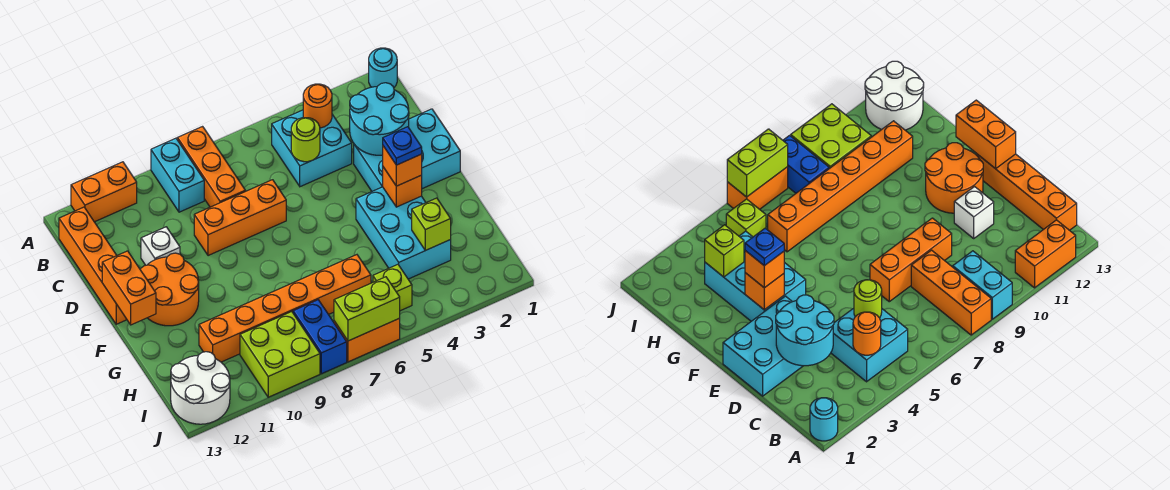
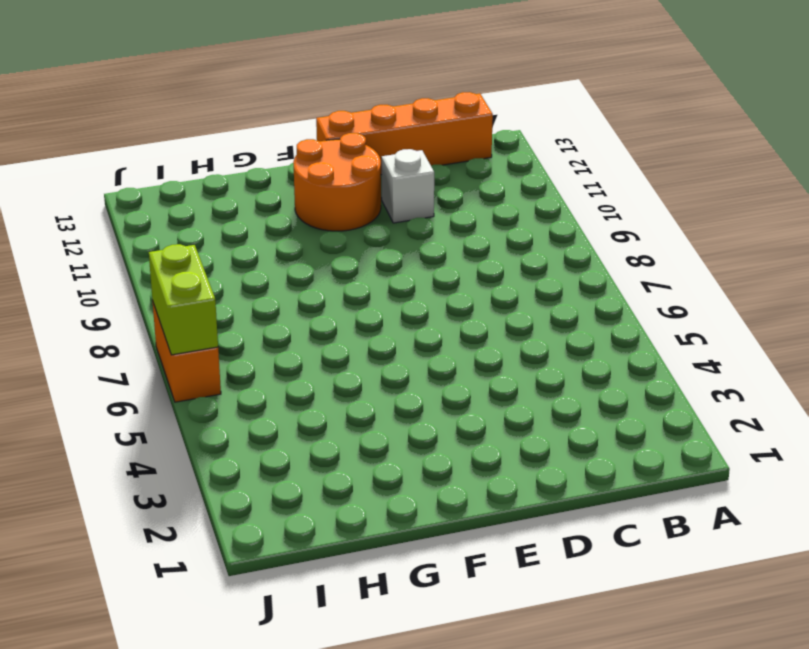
none -> cyan 1x1 round brick [369,48,397,87]
none -> orange 1x3 brick [177,127,245,207]
none -> cyan 1x2 brick [151,138,204,212]

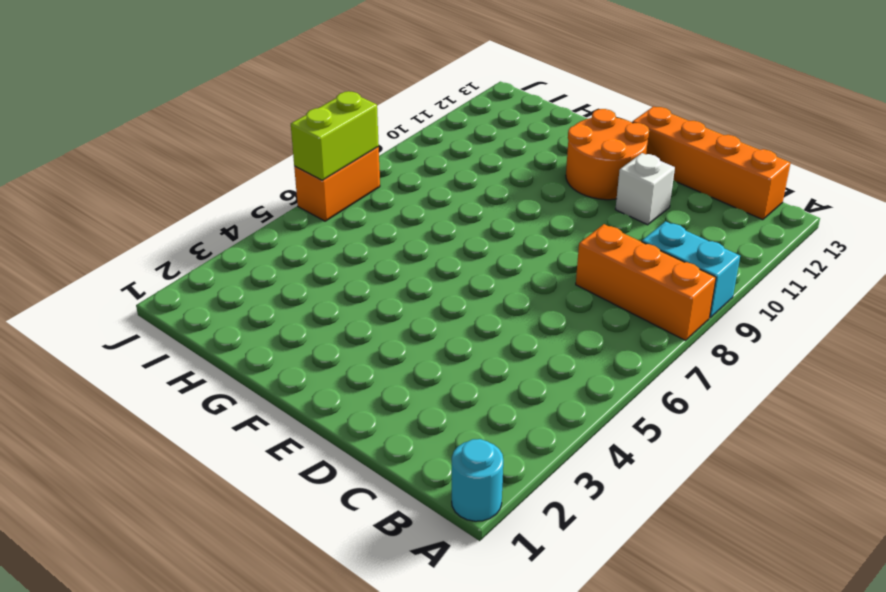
none -> orange 1x2 brick [71,162,137,222]
none -> cyan 2x2 brick [272,110,352,187]
none -> cyan 2x3 brick [354,109,460,191]

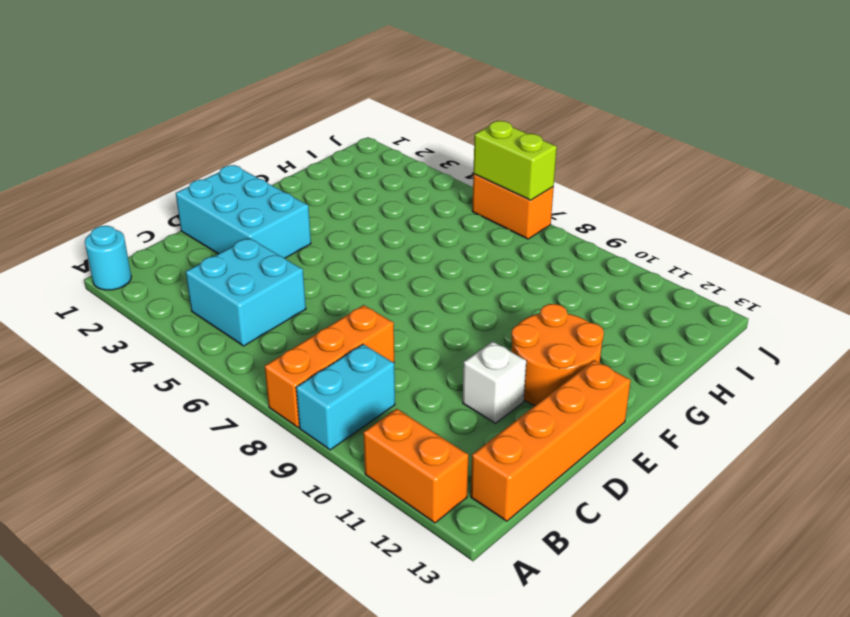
none -> orange 1x3 brick [194,180,286,256]
none -> cyan 2x3 brick [356,187,451,279]
none -> orange 1x6 brick [199,255,371,362]

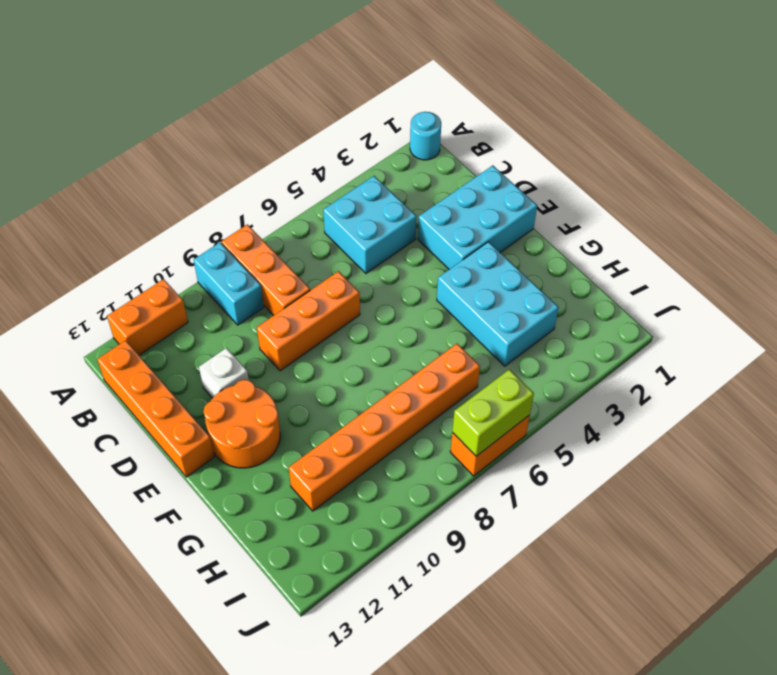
none -> lime 1x1 brick [373,264,412,311]
none -> blue 1x2 brick [293,300,347,374]
none -> lime 2x2 brick [240,312,320,397]

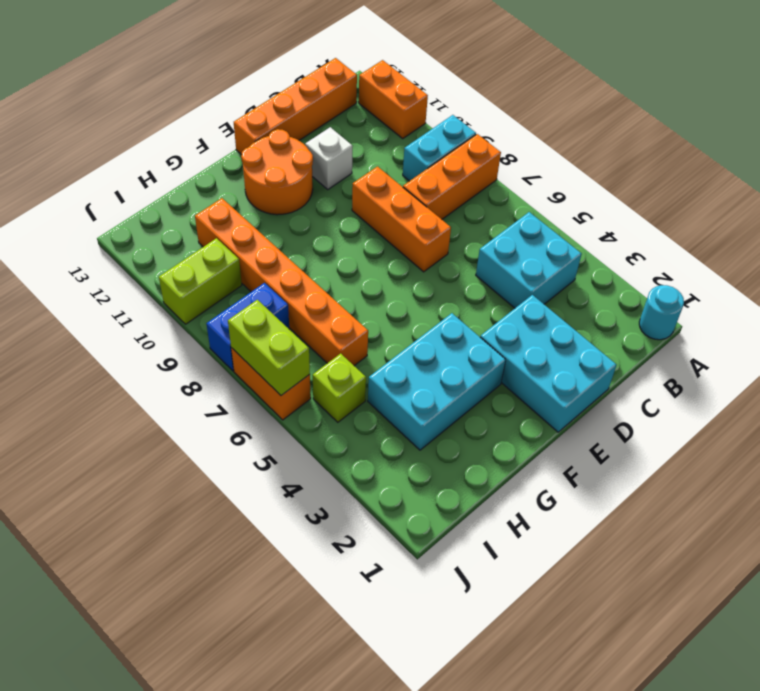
lime 1x2 brick [159,238,242,324] -> lime 2x2 brick [240,312,320,397]
none -> white 2x2 round brick [171,352,230,424]
none -> orange 1x1 round brick [303,84,332,128]
none -> cyan 2x2 round brick [350,83,409,155]

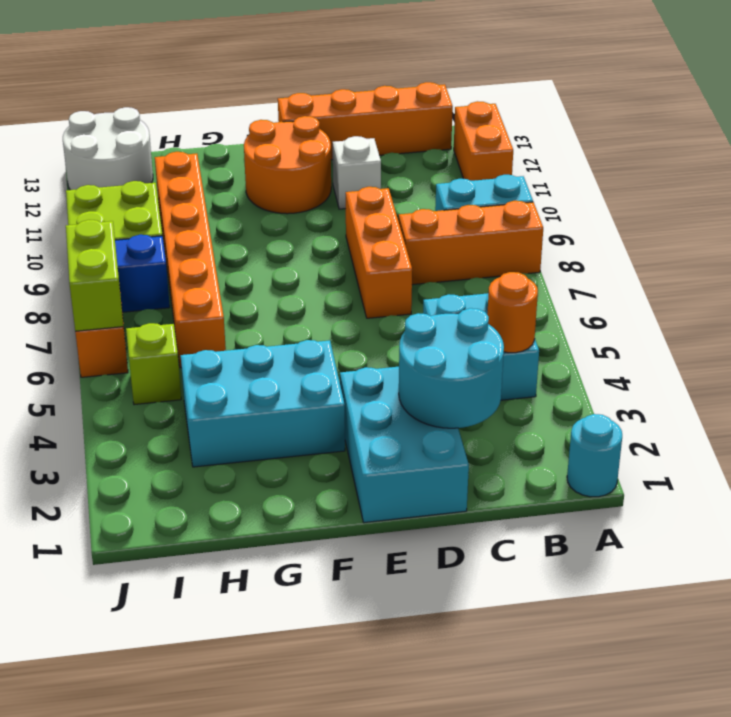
none -> lime 1x1 round brick [291,118,320,162]
none -> orange 1x2 brick [102,251,156,325]
none -> orange 1x1 brick [383,167,422,207]

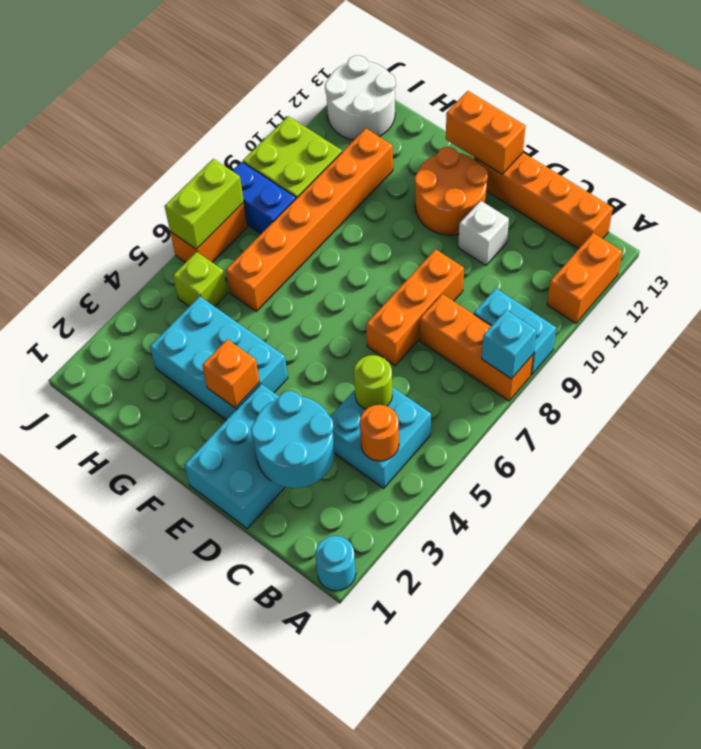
cyan 1x1 brick [482,310,536,379] -> none
none -> lime 1x1 brick [412,198,451,250]
none -> orange 1x1 brick [383,146,422,186]
none -> blue 1x1 plate [383,127,422,165]

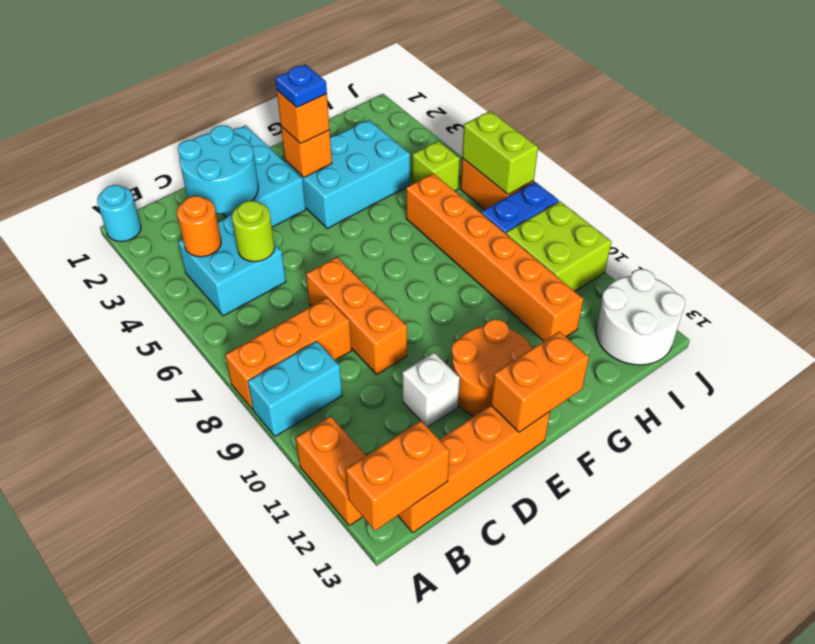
orange 1x2 brick [346,421,450,531] -> none
none -> lime 1x1 brick [412,198,451,250]

